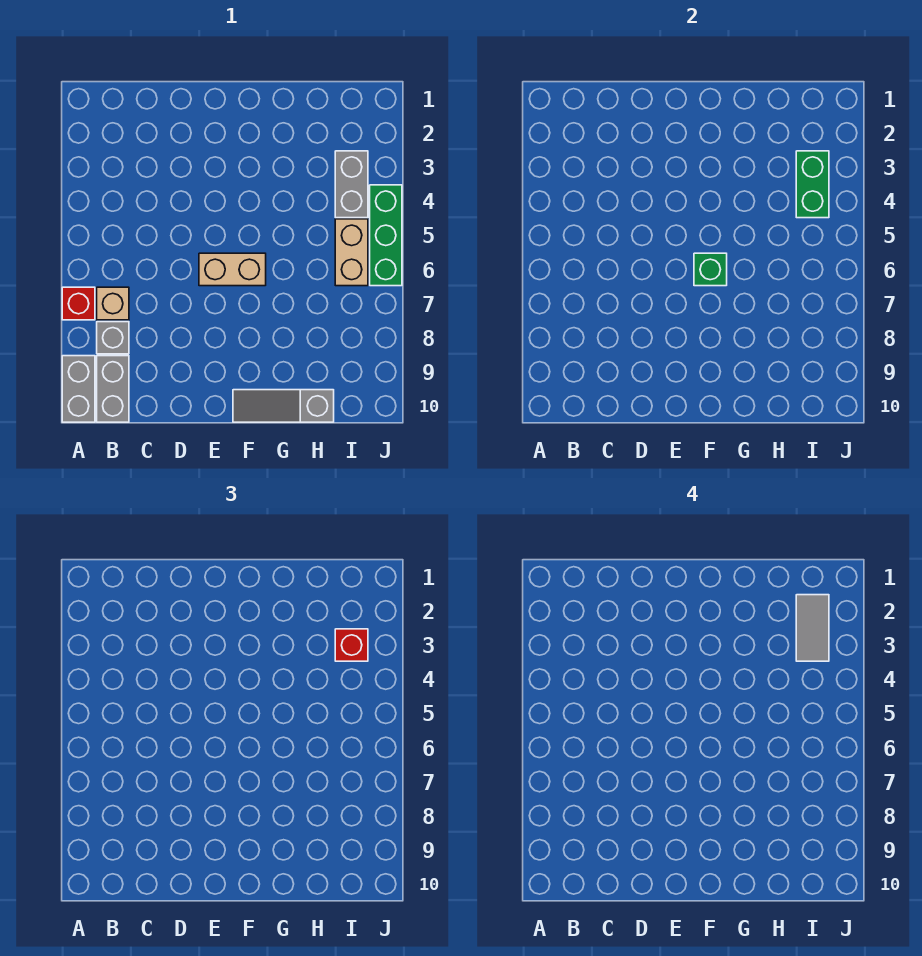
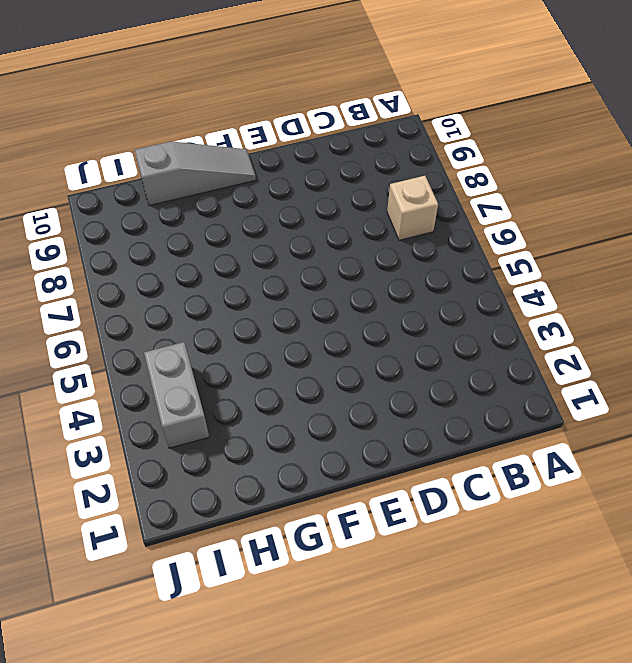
none -> red 1x1 brick [62,287,95,320]
none -> grey 1x2 brick [62,356,95,422]
none -> grey 1x1 brick [97,322,129,354]

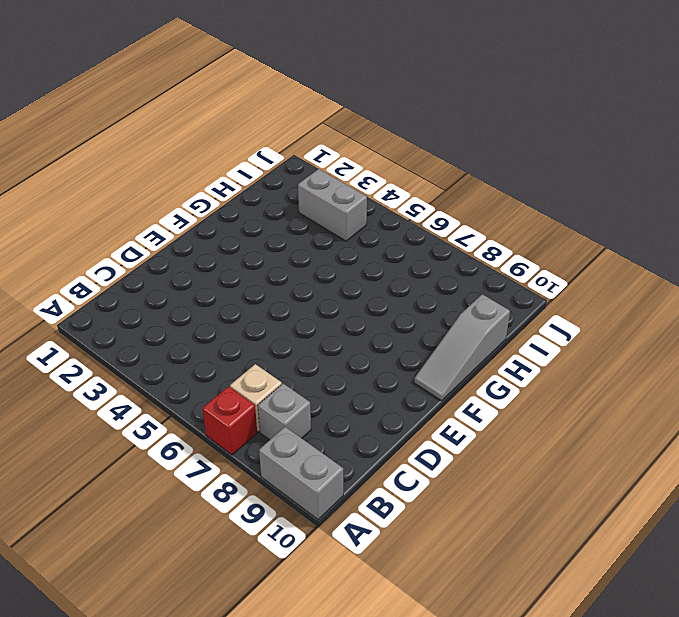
none -> grey 1x2 brick [97,356,129,422]
none -> tan 1x2 brick [199,253,266,286]
none -> tan 1x2 brick [335,219,368,286]

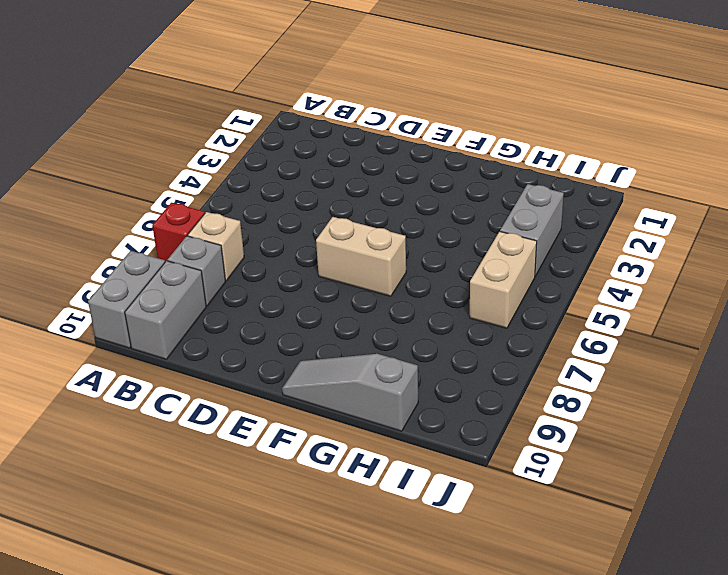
none -> green 1x3 brick [370,185,402,286]
none -> green 1x1 brick [694,253,727,286]
none -> green 1x2 brick [796,151,829,218]

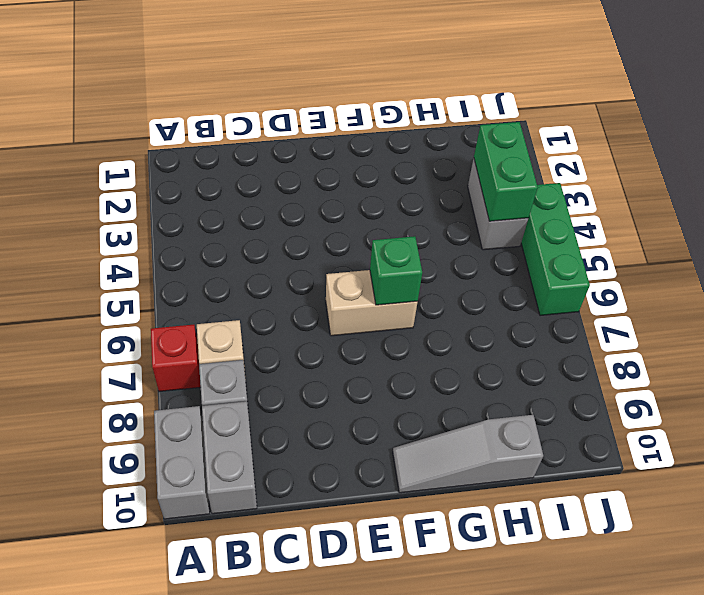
none -> tan 1x2 brick [335,219,368,286]
none -> red 1x1 brick [335,629,368,661]
none -> grey 1x2 tile [796,595,829,661]

